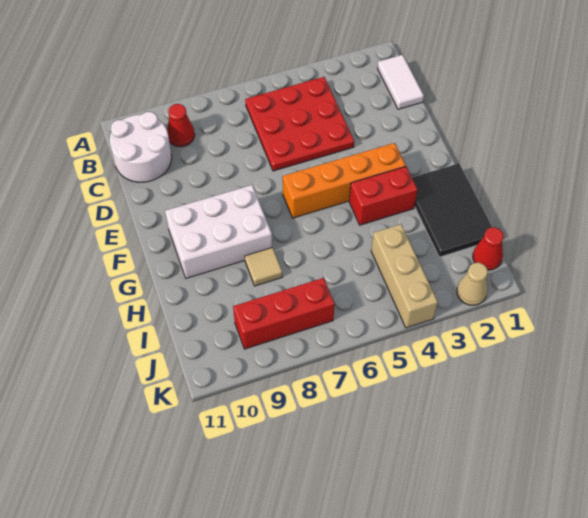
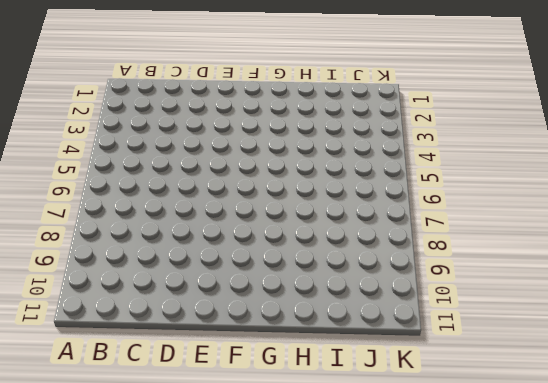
none -> white 1x2 tile [377,55,424,109]
none -> red 3x3 plate [245,77,354,171]
none -> red 1x1 cone [167,104,195,147]

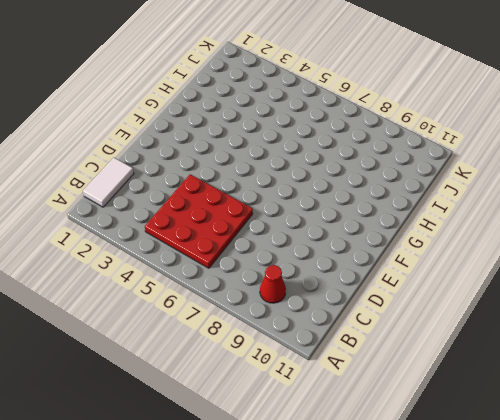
none -> white 2x2 round brick [110,112,172,182]
none -> orange 1x4 brick [283,143,406,218]
none -> white 2x3 brick [165,185,272,278]

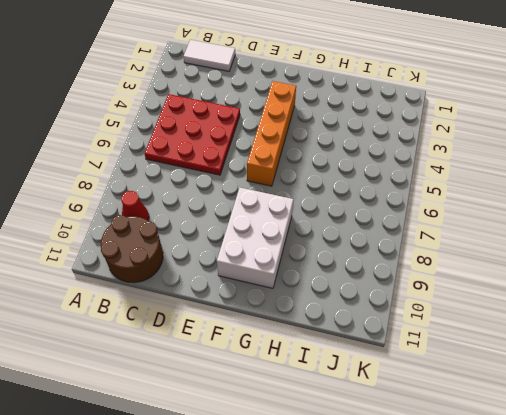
brown 2x2 round brick [101,215,163,283] -> white 2x2 round brick [110,112,172,182]
none -> black 2x3 tile [412,163,492,257]
none -> red 1x2 brick [349,167,418,225]
none -> tan 1x1 tile [245,247,283,286]

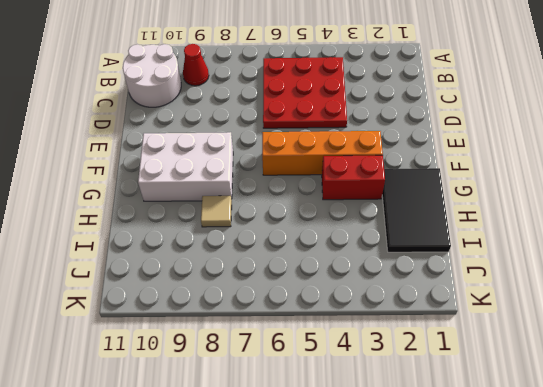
none -> white 1x2 tile [377,55,424,109]
none -> tan 1x3 brick [371,224,438,328]
none -> red 1x1 cone [473,227,504,270]

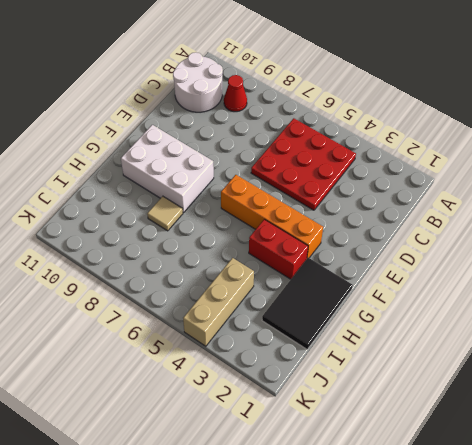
none -> white 1x2 tile [377,55,424,109]
none -> red 1x1 cone [473,227,504,270]
none -> red 1x3 brick [233,278,335,349]

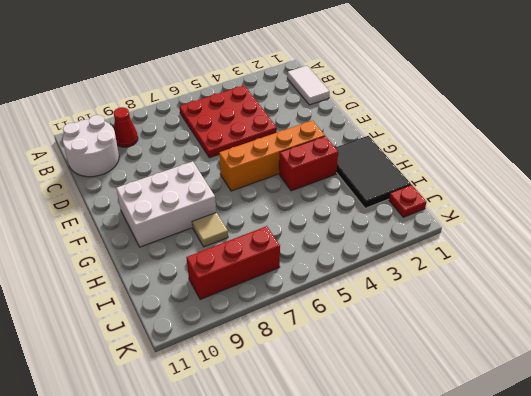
red 1x1 plate [389,185,426,217] -> red 1x1 cone [473,227,504,270]
none -> tan 1x3 brick [371,224,438,328]
none -> tan 1x1 cone [457,263,488,305]

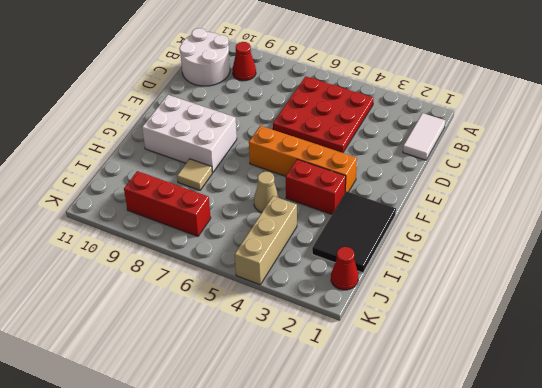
tan 1x1 cone [254,172,279,212] -> tan 1x1 cone moved to [457,263,488,305]

